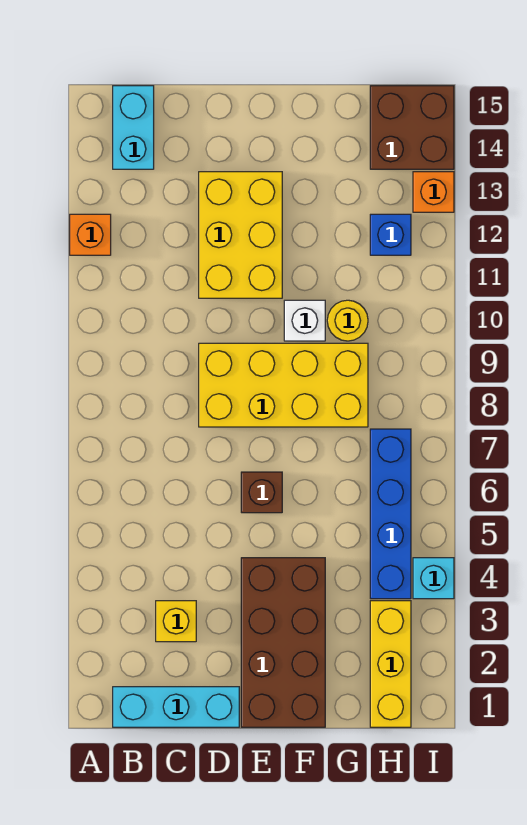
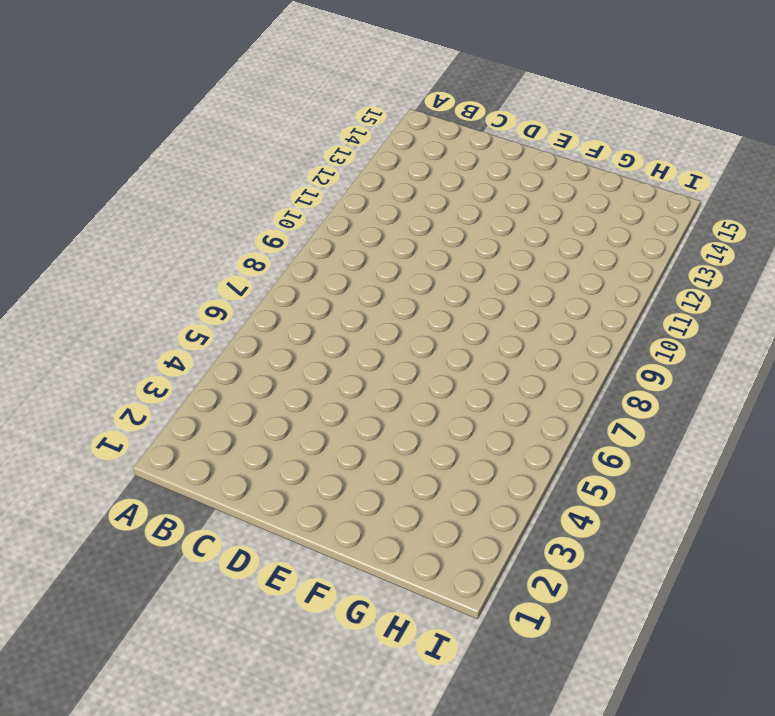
none -> orange 1x1 brick [70,214,111,255]
none -> cyan 1x3 brick [113,687,239,727]
none -> cyan 1x2 brick [113,86,154,169]

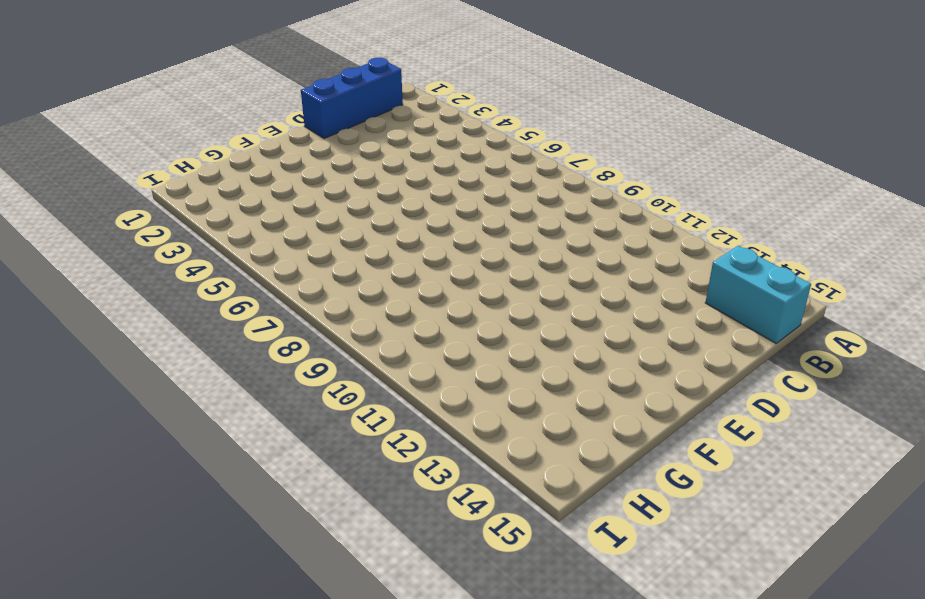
blue 1x3 brick [301,58,403,139] -> cyan 1x3 brick [113,687,239,727]
none -> orange 1x1 brick [70,214,111,255]
none -> yellow 1x1 brick [156,601,196,642]
none -> yellow 2x4 brick [199,343,368,427]

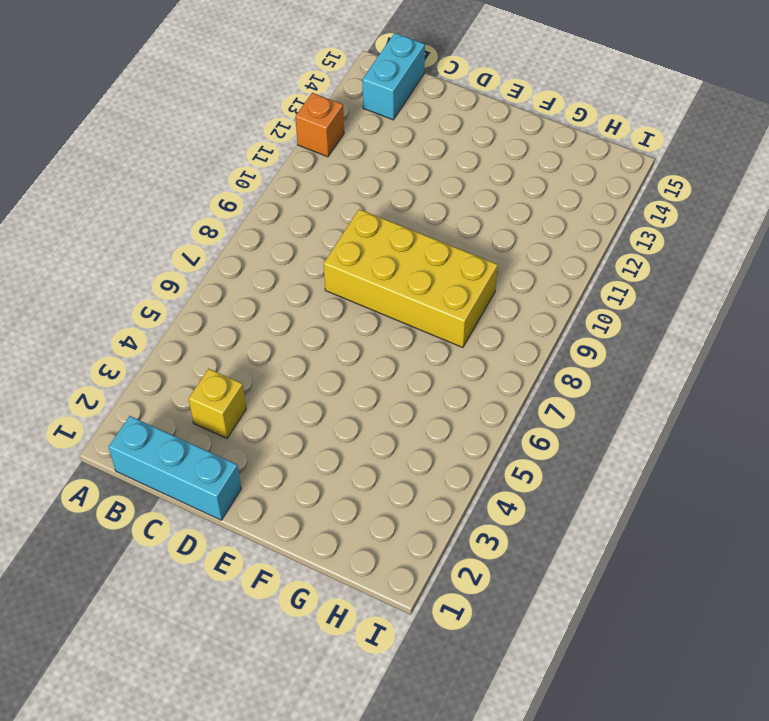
none -> yellow 2x3 brick [199,172,282,298]
none -> brown 2x4 brick [241,558,325,727]
none -> brown 1x1 brick [241,472,282,513]

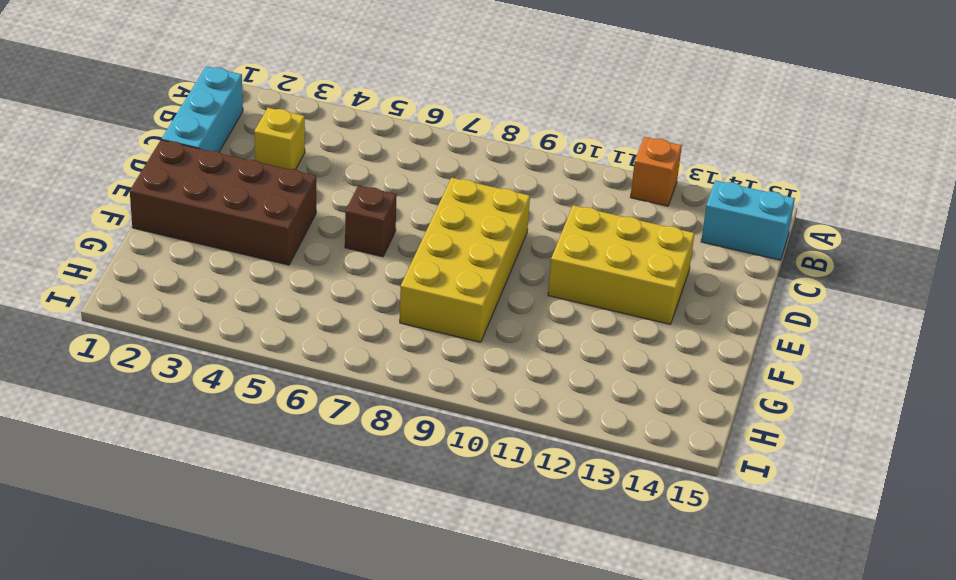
none -> white 1x1 brick [284,300,325,341]
none -> yellow 1x1 round brick [327,300,368,341]
none -> yellow 1x3 brick [370,601,411,727]

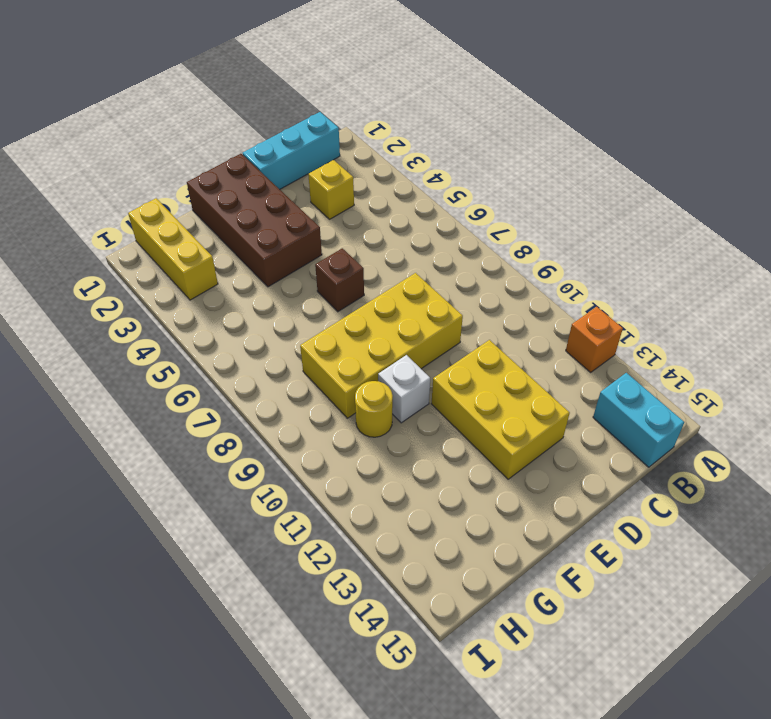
none -> blue 1x4 brick [370,429,411,599]
none -> blue 1x1 brick [370,214,411,255]
none -> brown 2x2 brick [370,86,454,169]

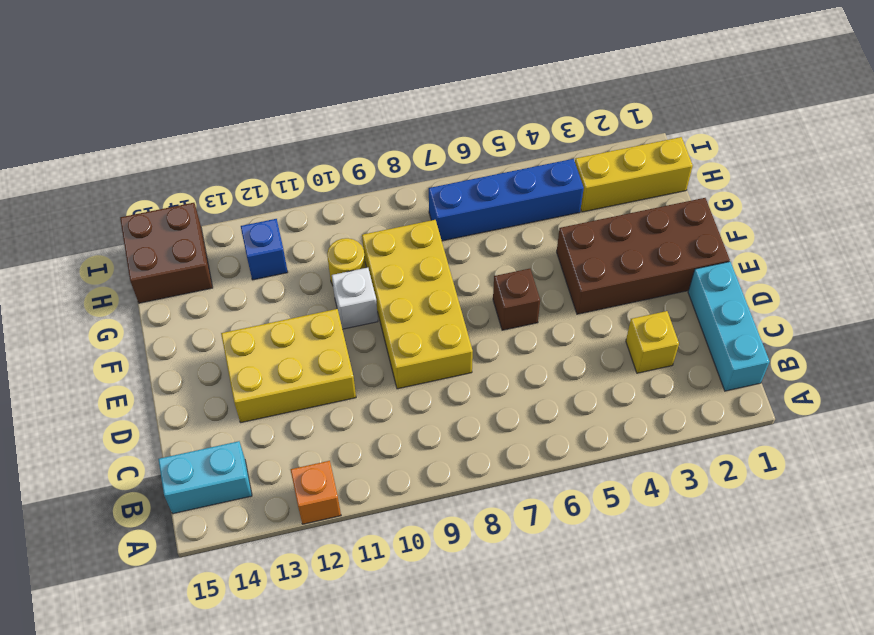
none -> cyan 1x1 brick [413,558,454,599]
none -> orange 1x1 brick [413,172,454,212]

